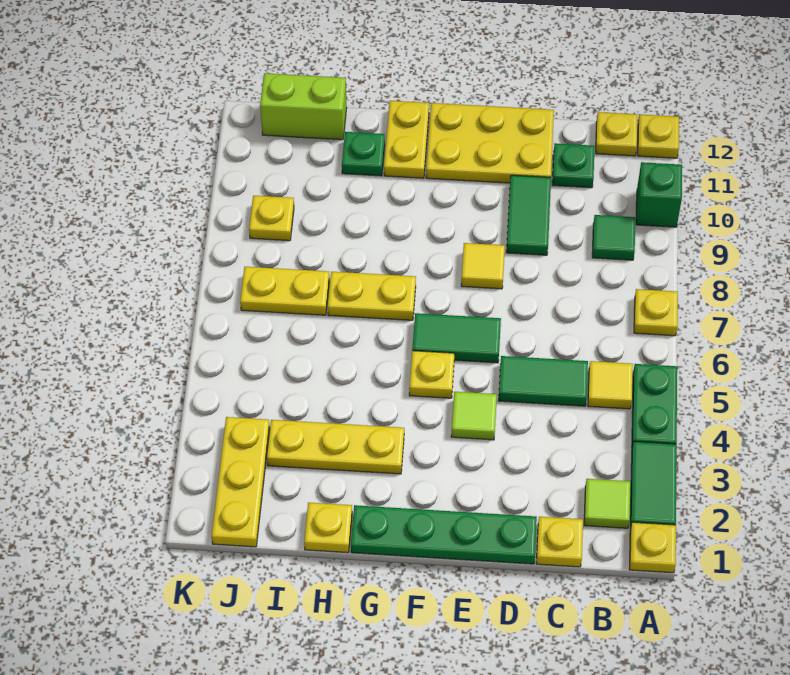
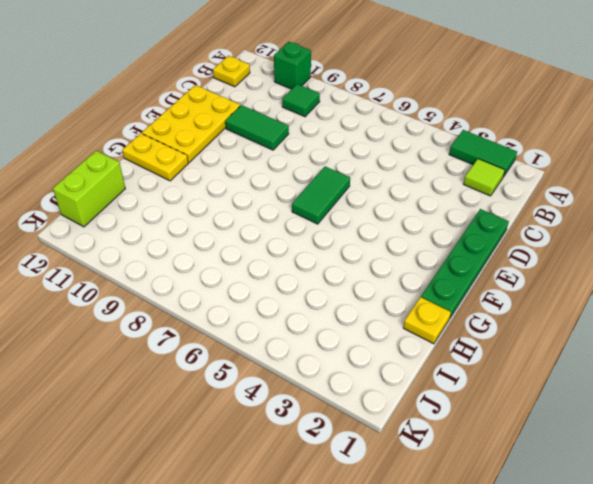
none -> yellow 1x1 plate [629,522,676,573]
none -> green 1x2 plate [632,364,677,445]
none -> yellow 1x1 plate [634,289,678,336]

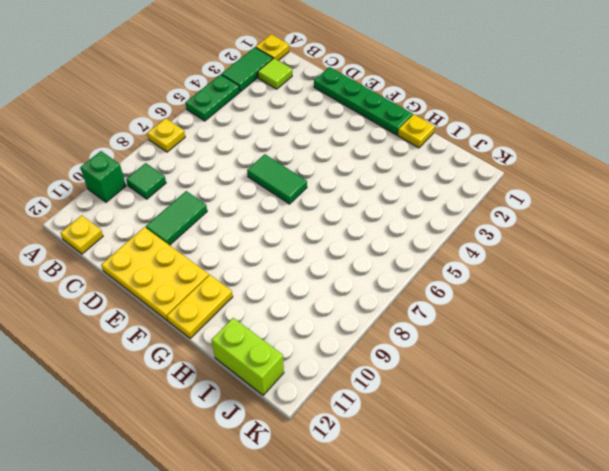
none -> yellow 1x1 plate [637,114,679,158]
none -> yellow 1x1 tile [588,361,633,409]
none -> yellow 1x1 plate [536,517,583,567]

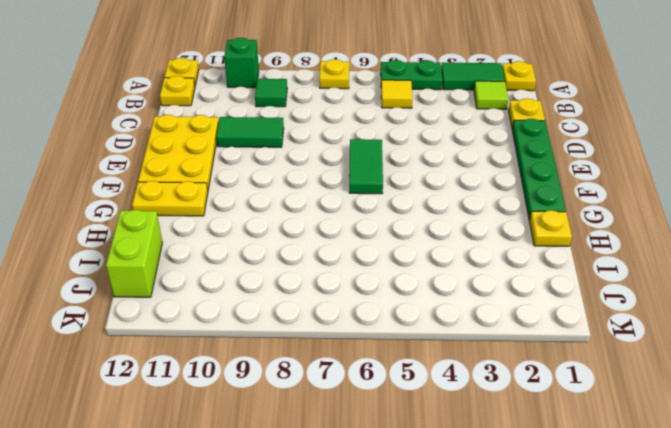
none -> green 1x2 tile [499,356,588,406]
none -> green 1x1 plate [552,143,595,188]
none -> lime 1x1 tile [451,392,497,440]

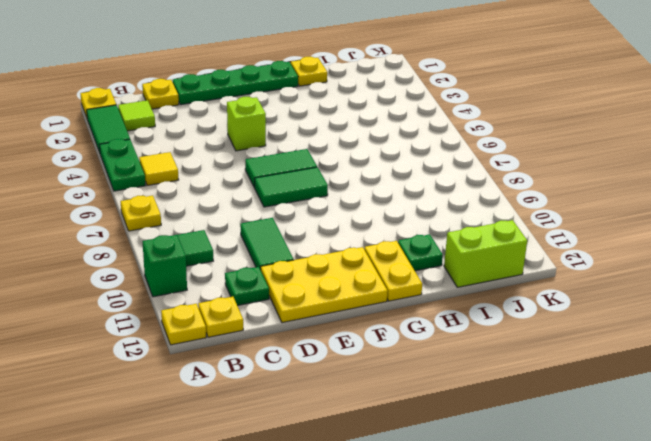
lime 1x1 brick [227,97,266,151] -> lime 1x1 tile [451,392,497,440]
green 1x2 tile [254,167,328,207] -> green 1x2 tile moved to [499,356,588,406]
none -> yellow 1x1 tile [461,243,505,289]
none -> yellow 1x1 plate [409,351,454,398]
none -> yellow 1x3 plate [267,420,404,474]

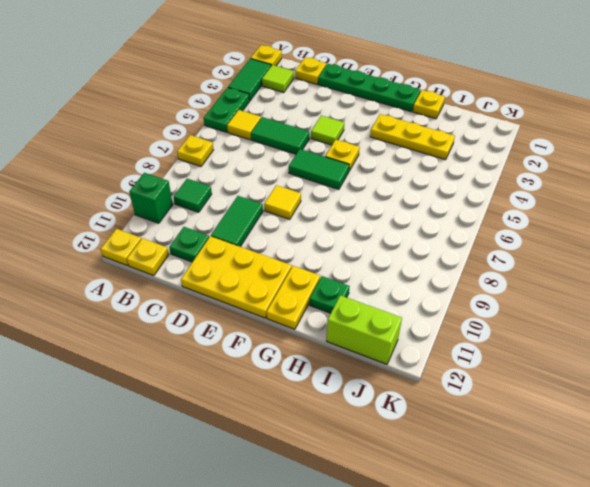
none -> yellow 1x2 plate [328,272,416,320]
none -> yellow 1x2 plate [240,267,329,315]
none -> yellow 1x3 plate [212,417,270,547]

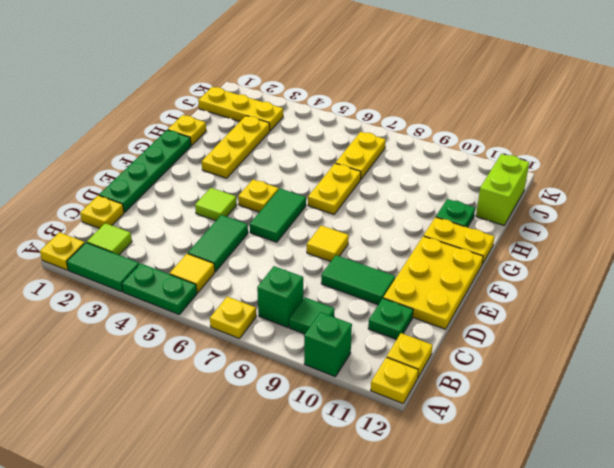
green 1x1 brick [257,266,303,327] -> none
none -> yellow 1x1 plate [249,196,294,241]

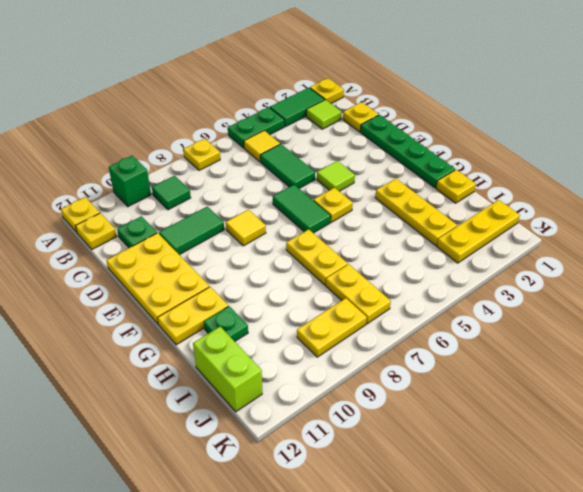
yellow 1x2 plate [297,298,367,357] -> yellow 1x1 plate [249,196,294,241]

